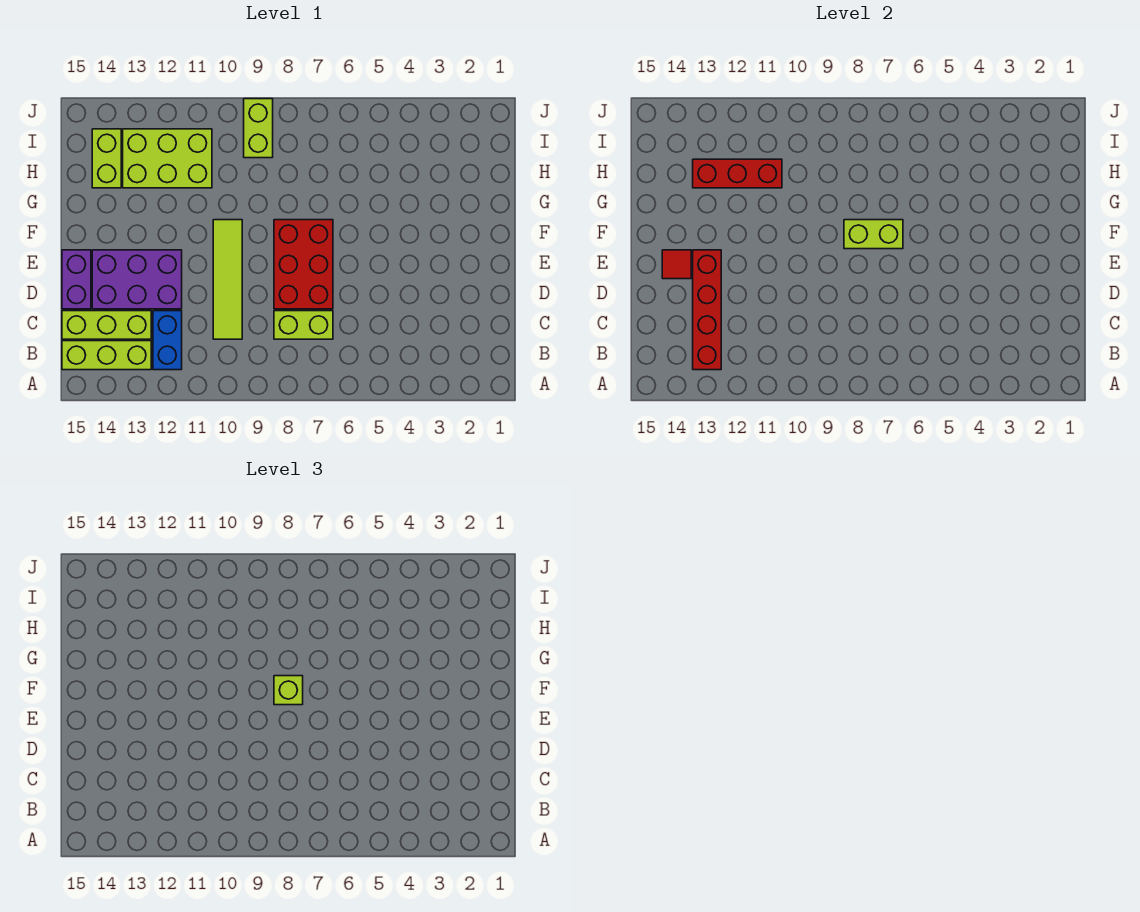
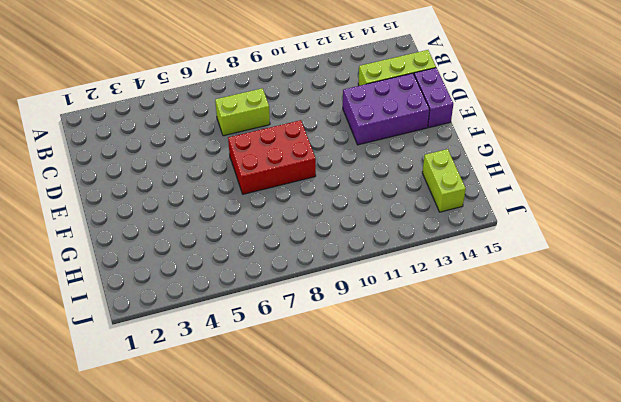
red 2x3 brick [228,120,316,194] -> red 2x3 brick turned to [274,220,333,309]
none -> blue 1x2 brick [153,311,182,370]
none -> lime 1x3 brick [62,341,151,370]
none -> lime 1x4 tile [213,220,242,339]

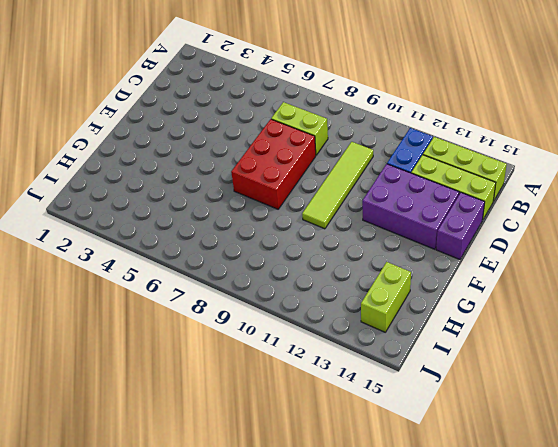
none -> lime 2x3 brick [123,129,212,188]
none -> lime 1x2 brick [244,99,273,158]
none -> red 1x4 brick [693,250,721,370]

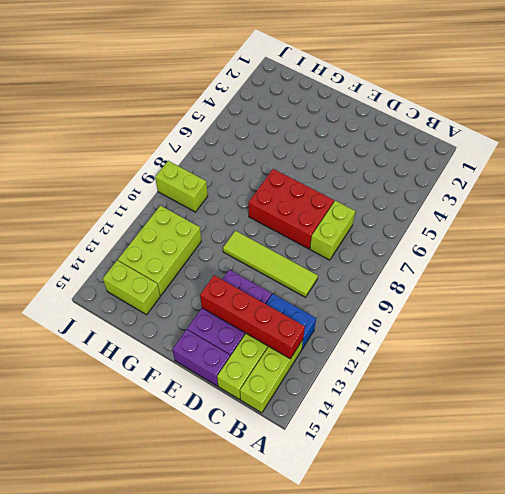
none -> red 1x1 tile [662,250,691,279]
none -> lime 1x2 brick [844,220,903,249]
none -> red 1x3 brick [693,159,782,188]

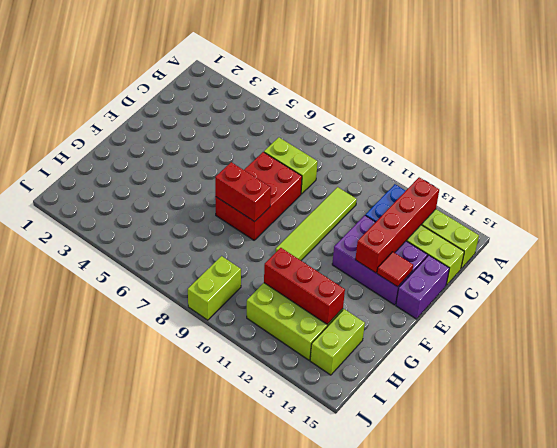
red 1x2 brick [215,162,271,222] -> lime 1x2 brick [844,220,903,249]
none -> lime 1x1 brick [274,676,303,705]

